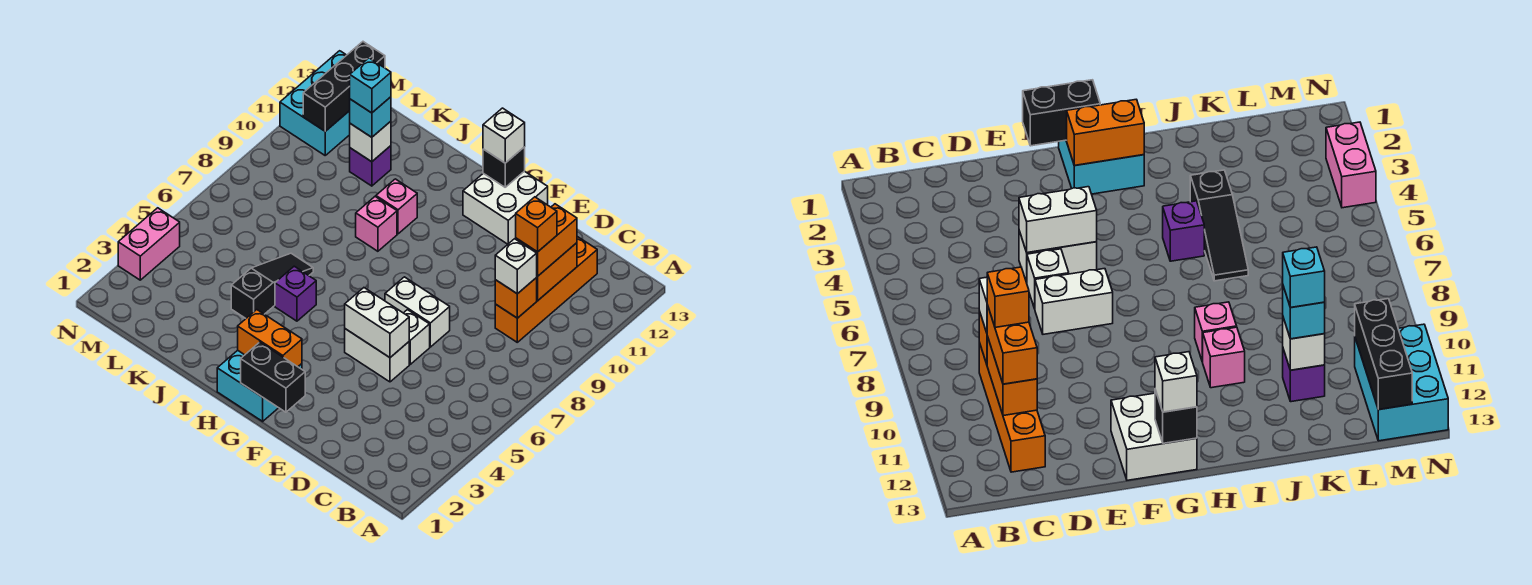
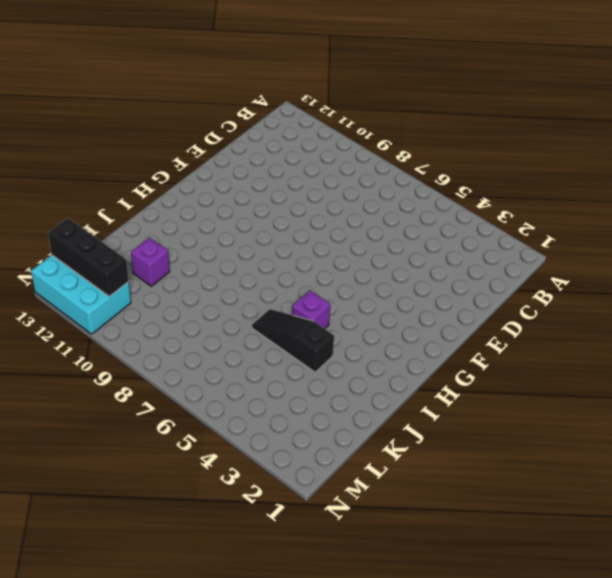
none -> orange 1x4 brick [495,237,597,342]
none -> white 1x2 brick [345,329,409,382]
none -> white 1x1 brick [404,310,430,364]

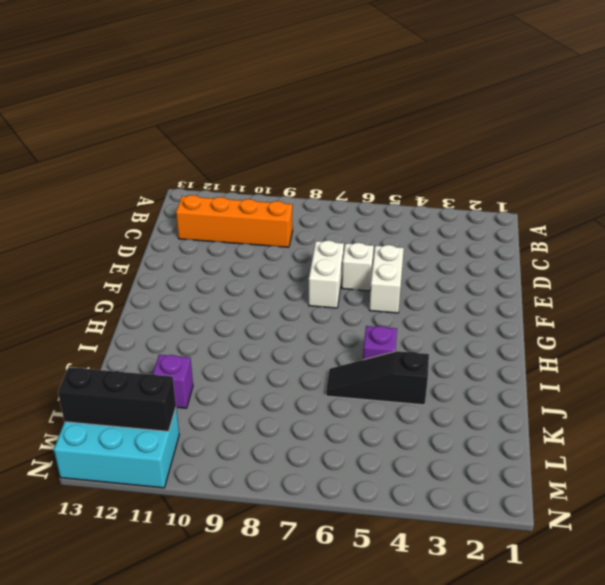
none -> white 2x2 brick [463,171,548,244]
none -> cyan 2x2 brick [217,350,302,421]
none -> pink 1x1 brick [356,197,397,251]

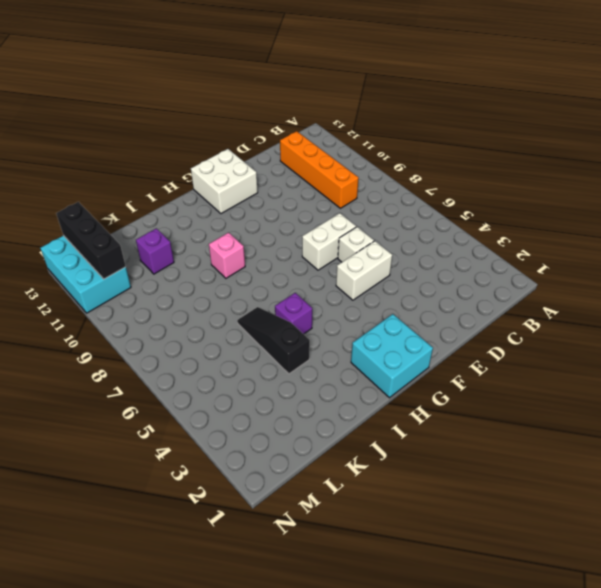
none -> pink 1x1 brick [376,179,417,234]
none -> pink 1x2 brick [118,208,180,280]
none -> orange 1x1 brick [495,278,537,318]

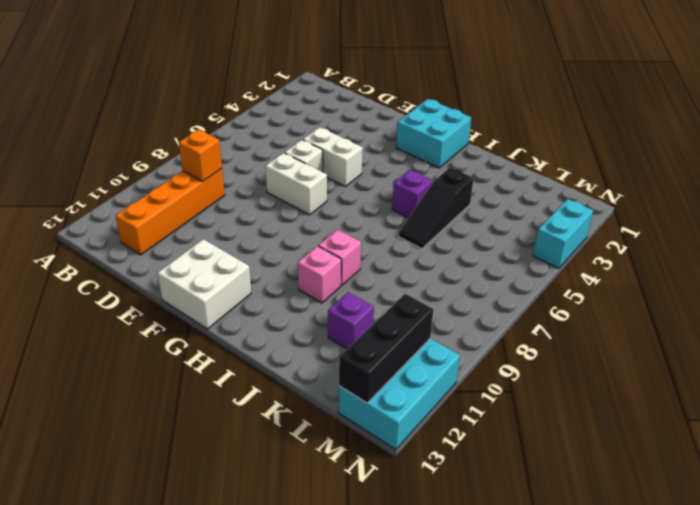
cyan 1x2 brick [533,199,593,268] -> pink 1x2 brick [118,208,180,280]
none -> orange 1x2 brick [536,243,577,300]
none -> white 1x2 brick [345,288,409,358]
none -> black 1x2 brick [241,342,305,412]

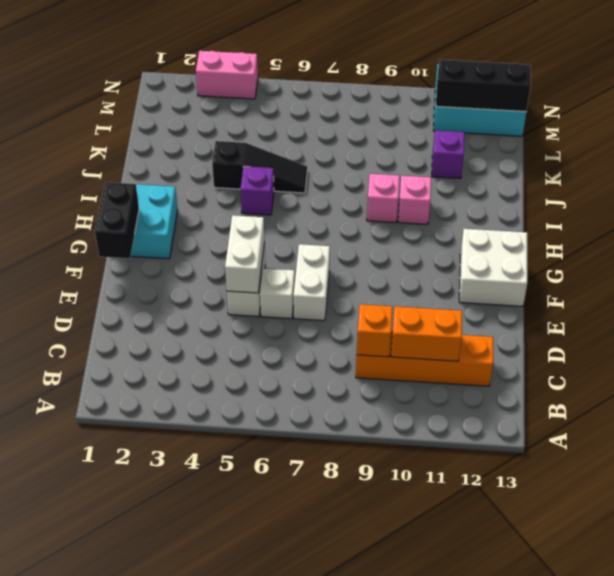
none -> orange 1x2 brick [238,310,302,367]
none -> black 1x1 brick [483,147,525,187]
none -> white 1x1 brick [350,121,391,162]

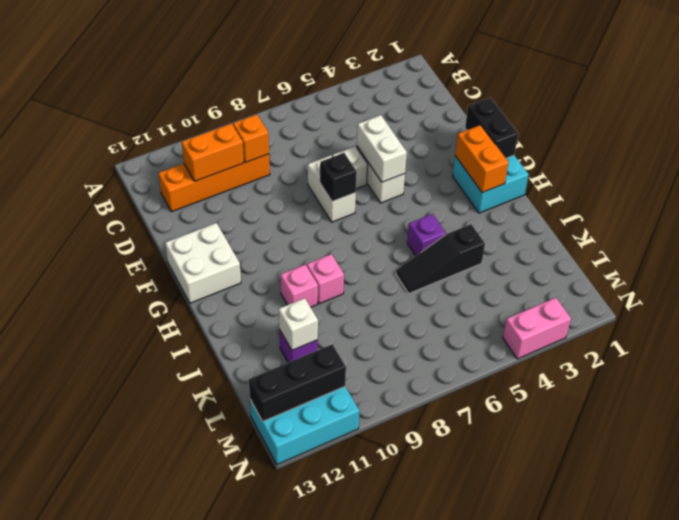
black 1x1 brick [320,153,357,202] -> black 1x1 brick moved to [483,147,525,187]
none -> white 1x1 brick [495,239,537,294]
none -> orange 1x2 brick [516,204,577,276]
none -> white 1x1 brick [483,108,525,163]

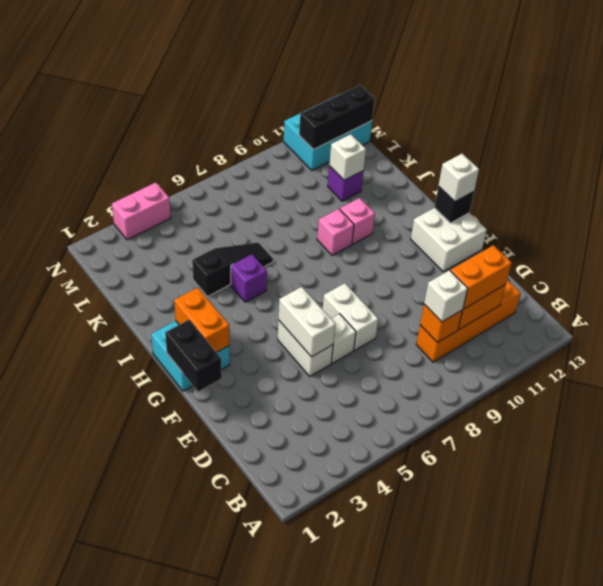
none -> cyan 1x1 brick [350,97,391,137]
none -> orange 1x1 brick [516,197,557,252]
none -> cyan 1x1 brick [350,58,391,113]

